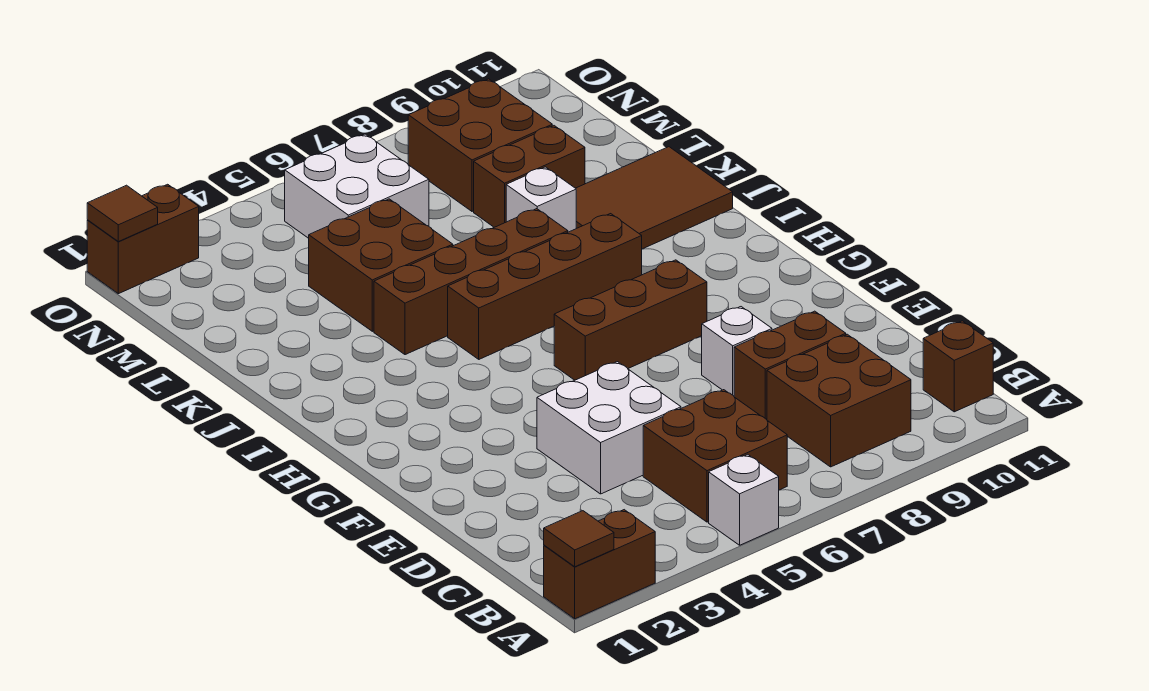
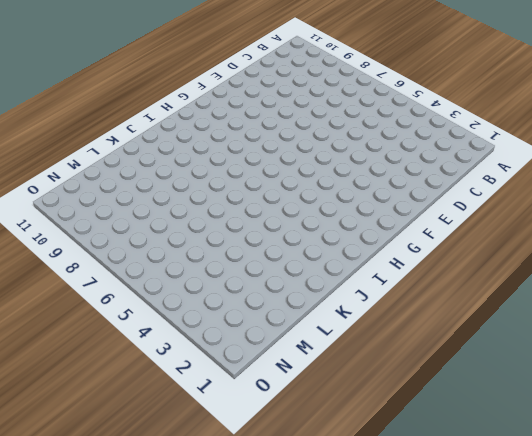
none -> brown 1x2 brick [544,510,655,619]
none -> white 1x1 brick [709,454,779,545]
none -> brown 2x2 brick [643,390,787,522]

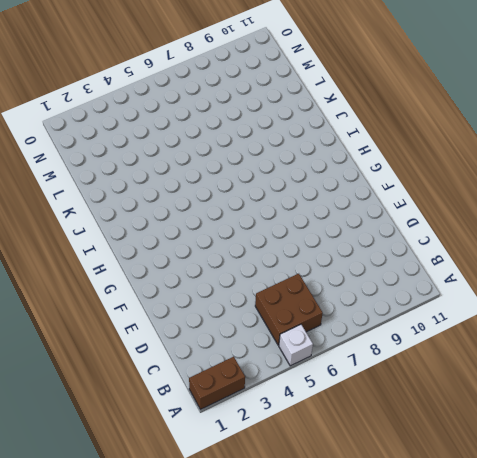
none -> brown 2x2 brick [767,334,911,467]
none -> brown 1x1 brick [923,321,993,412]
none -> white 2x2 brick [537,362,681,494]

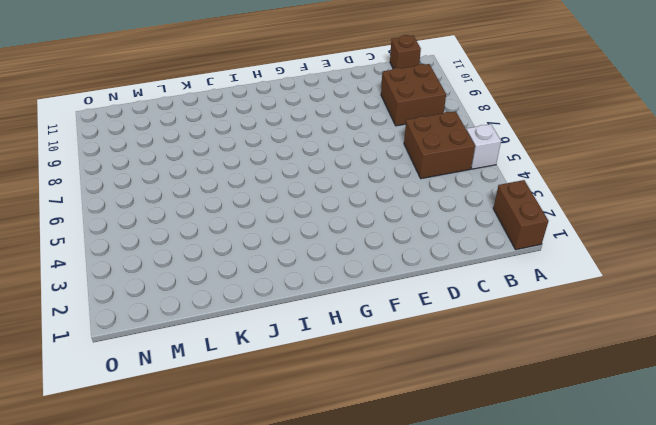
none -> white 2x2 brick [537,362,681,494]
none -> brown 1x2 brick [734,311,846,420]
none -> white 1x1 brick [702,307,772,396]

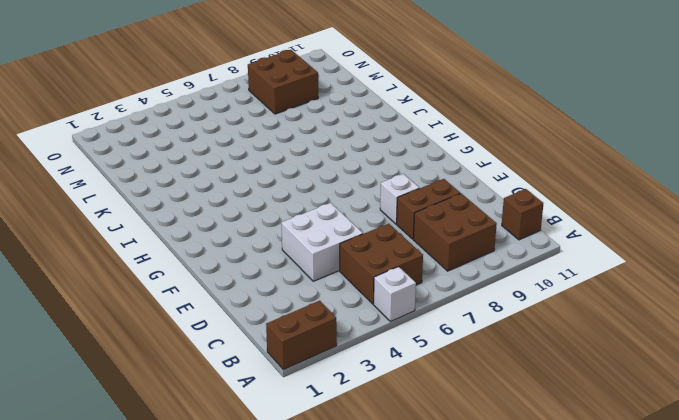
none -> brown 1x3 brick [554,260,707,380]
none -> brown 1x4 brick [448,214,642,359]
none -> brown 1x4 brick [374,209,568,355]

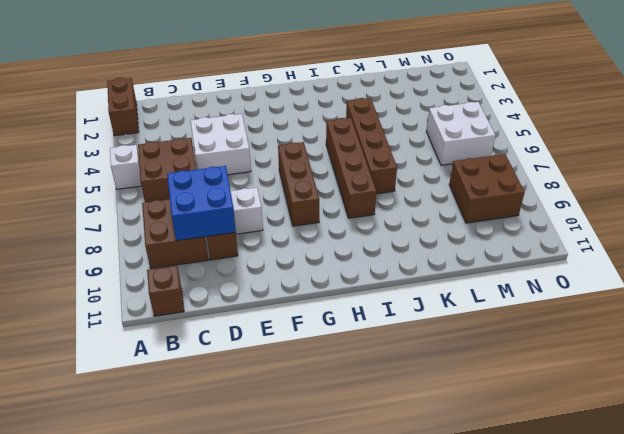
blue 2x2 brick [167,166,236,241] -> none
none -> brown 2x3 tile [576,147,733,249]
none -> brown 2x2 brick [309,199,453,331]
none -> white 1x1 brick [506,167,576,232]

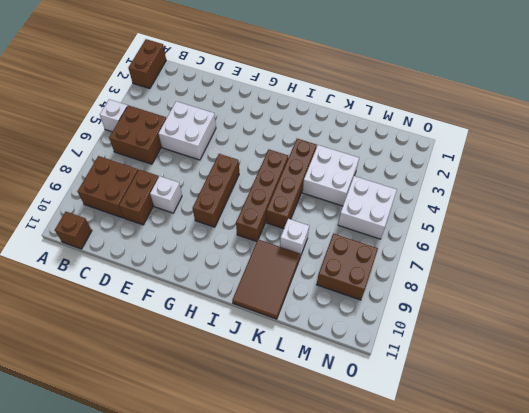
white 2x2 brick [302,145,359,206] -> brown 2x2 brick [309,199,453,331]
none -> brown 1x2 brick [474,126,585,227]
none -> brown 1x2 brick [87,184,199,294]
none -> brown 1x1 tile [544,511,614,567]

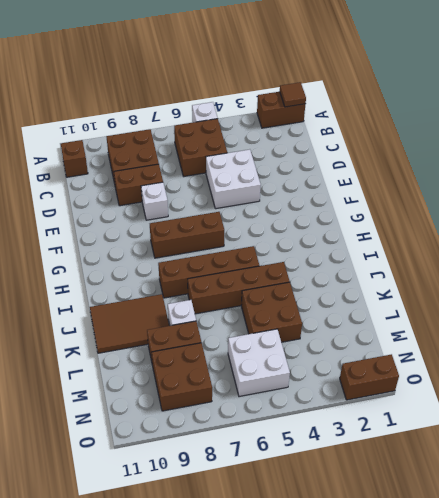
none -> brown 1x1 tile [87,185,158,242]

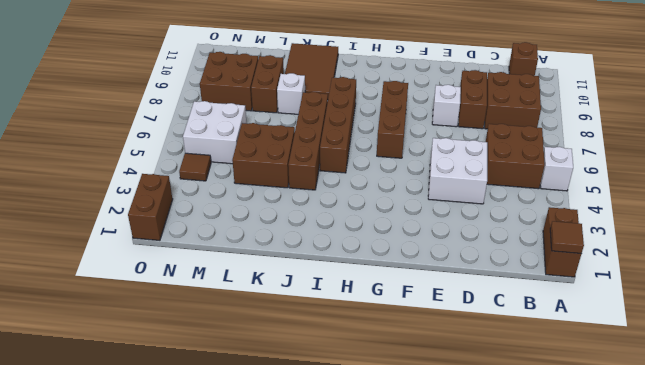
brown 1x1 tile [179,153,211,181] -> brown 1x1 tile moved to [87,185,158,242]

